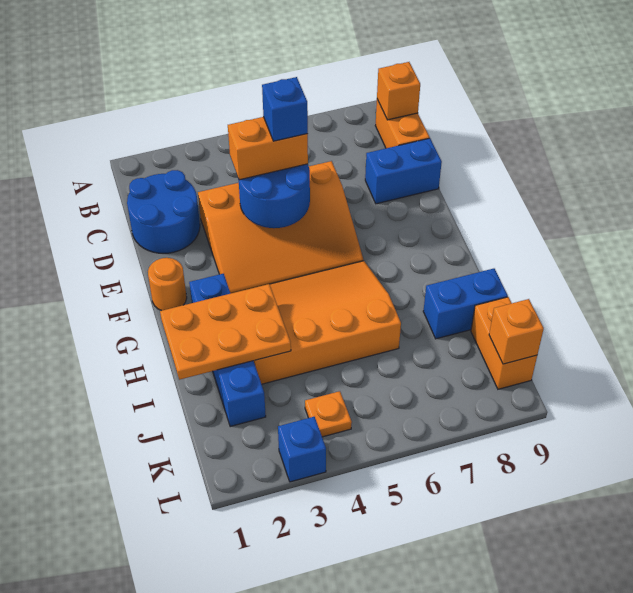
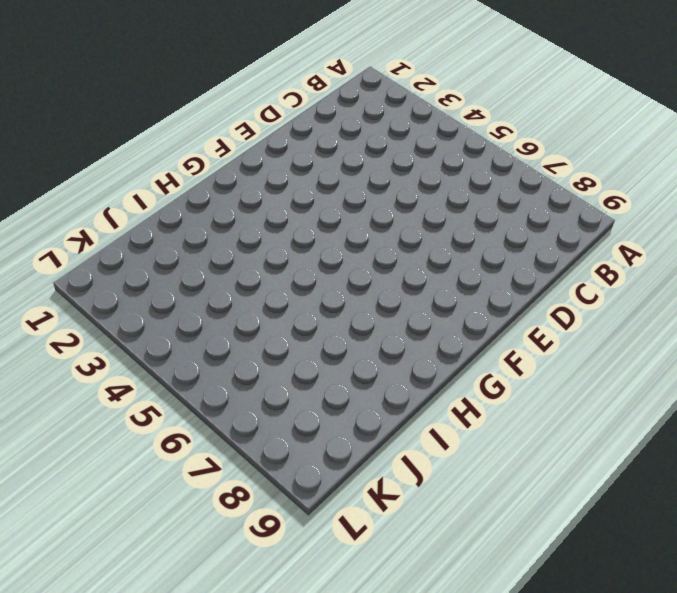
none -> orange 1x2 brick [375,99,430,148]
none -> blue 2x2 round brick [127,170,200,253]
none -> orange 3x4 slope [198,161,363,293]

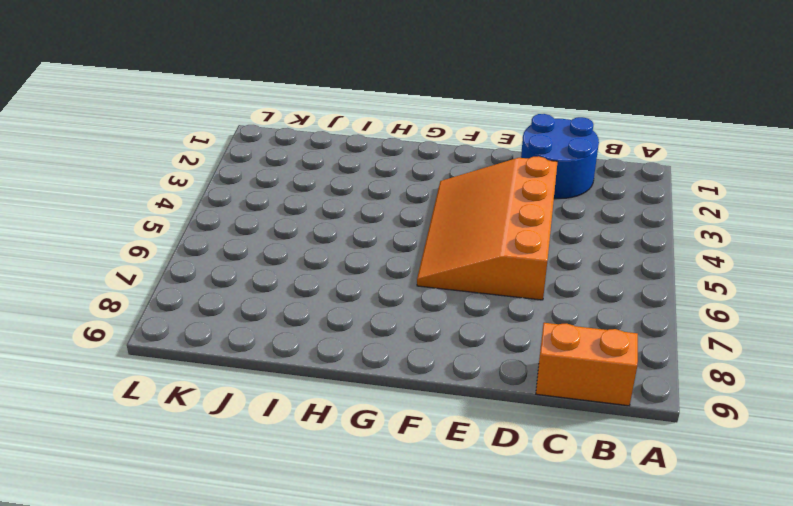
none -> blue 1x2 brick [365,138,442,204]
none -> orange 1x1 round brick [148,258,187,311]
none -> blue 1x4 brick [189,274,266,427]

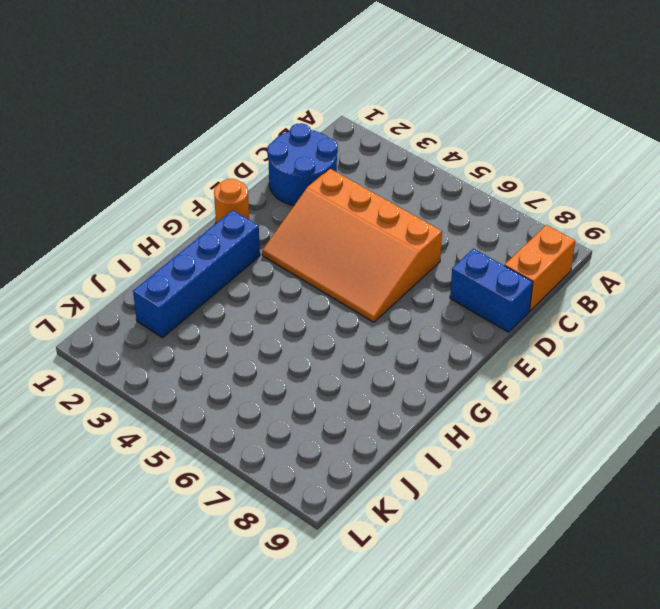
none -> orange 3x4 slope [254,261,401,384]
none -> blue 1x2 brick [423,269,508,339]
none -> orange 1x2 brick [471,297,537,389]

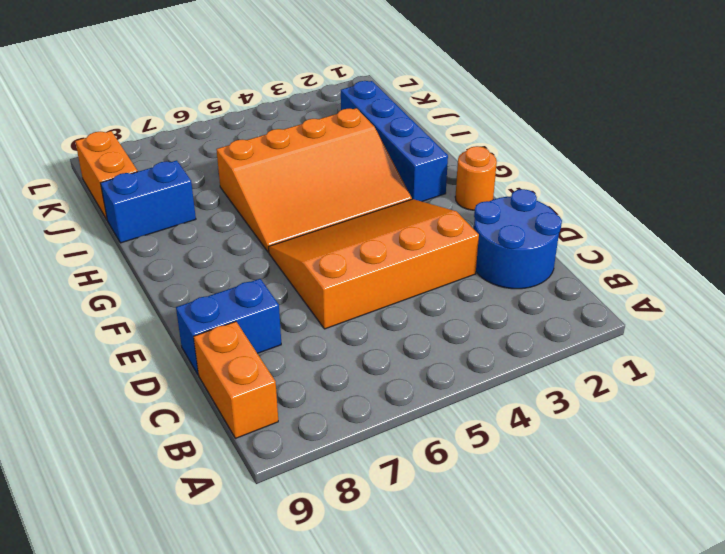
none -> orange 1x1 plate [305,391,352,437]
none -> blue 1x1 brick [278,417,326,482]
none -> orange 1x1 brick [377,62,420,120]

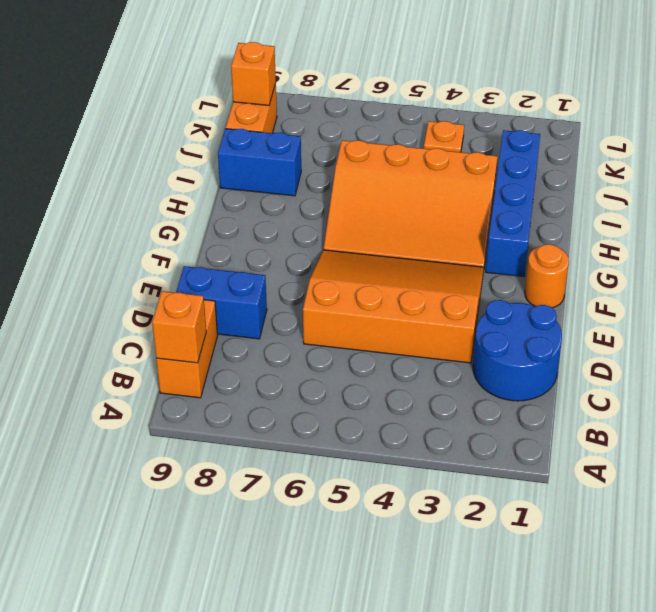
none -> blue 1x1 brick [278,417,326,482]
none -> blue 2x2 round brick [238,164,310,228]
none -> orange 2x3 plate [160,284,291,380]

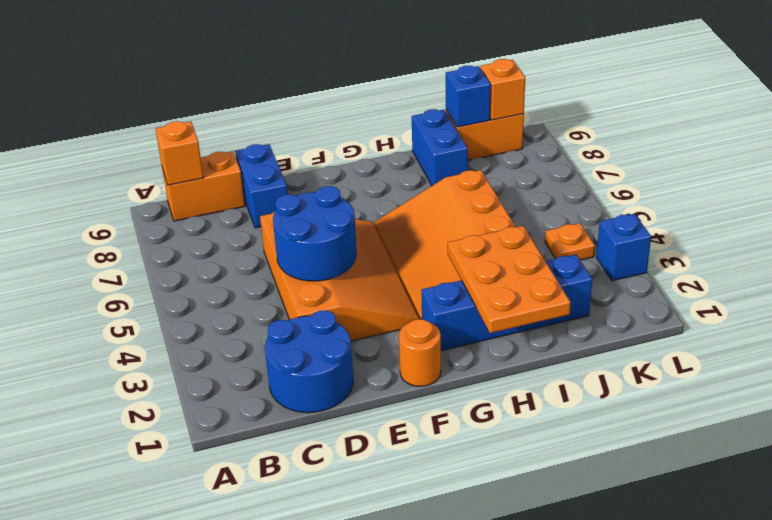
blue 1x1 brick [446,66,491,127] -> blue 1x1 brick moved to [262,77,308,141]
none -> orange 1x2 brick [228,117,308,180]

